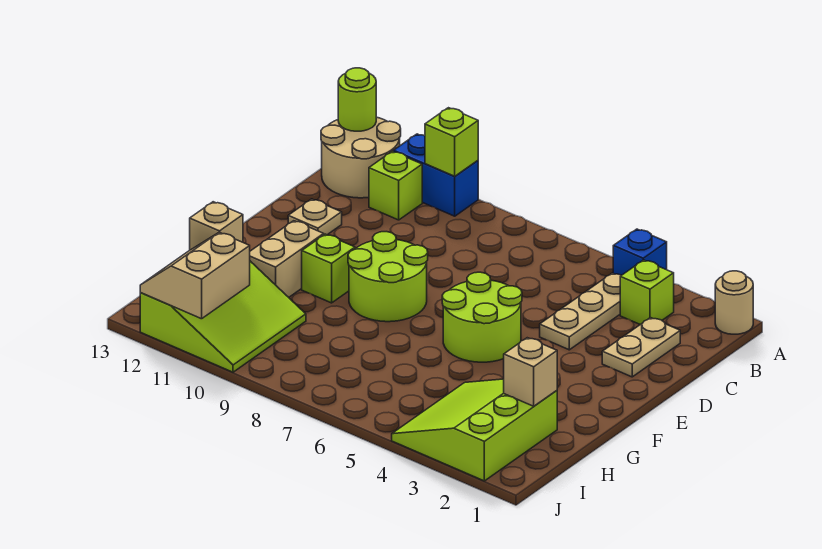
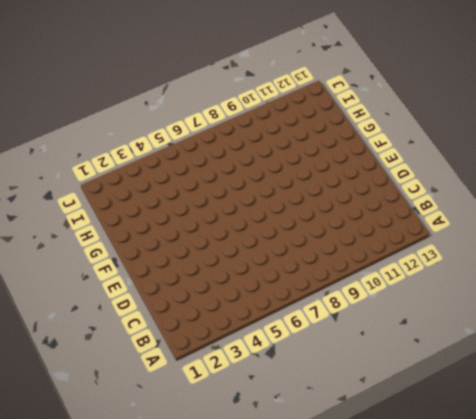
none -> tan 1x1 round brick [715,271,753,334]
none -> blue 1x1 brick [613,229,667,275]
none -> blue 1x2 brick [393,134,478,216]

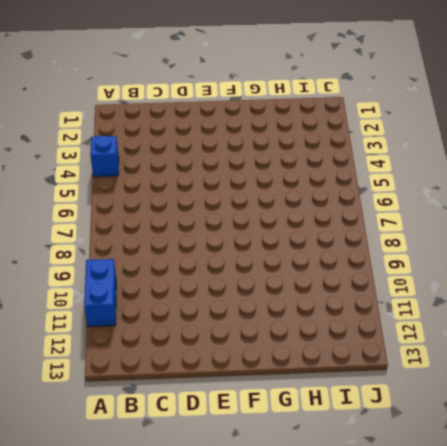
none -> tan 1x1 round brick [715,271,753,334]
none -> tan 2x2 round brick [321,117,401,198]
none -> lime 1x1 brick [620,260,674,324]

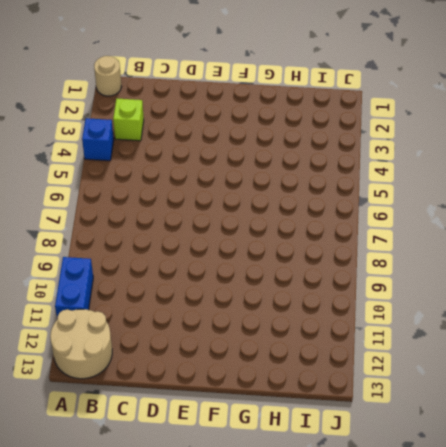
none -> tan 1x3 plate [540,273,621,350]
none -> lime 1x1 brick [369,151,422,220]
none -> tan 1x2 plate [602,318,680,377]

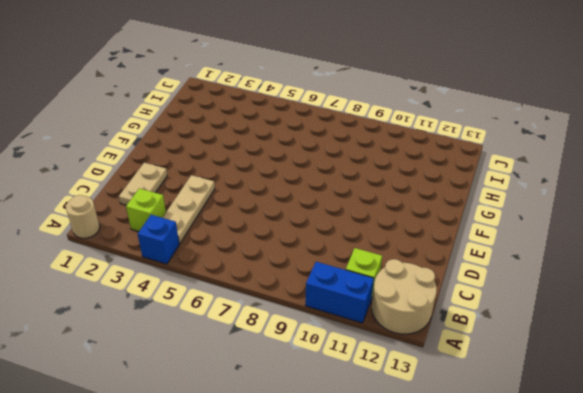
none -> tan 1x1 plate [288,199,342,235]
none -> lime 2x2 round brick [442,272,522,362]
none -> lime 2x2 round brick [348,232,428,322]

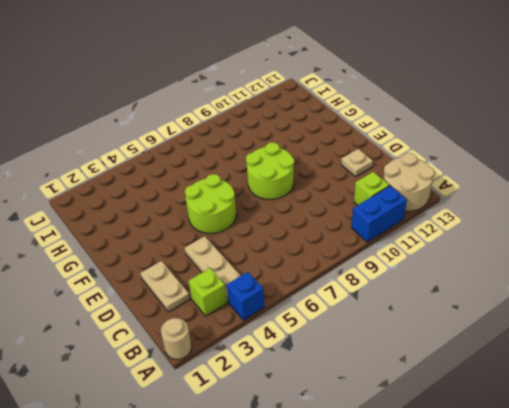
none -> lime 1x1 brick [302,234,355,303]
none -> tan 1x2 brick [250,221,324,297]
none -> lime 3x3 slope [392,379,557,481]

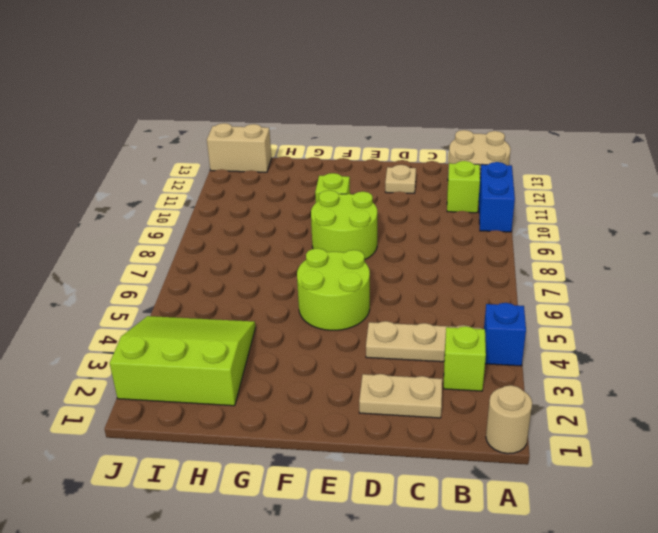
tan 1x2 brick [207,123,271,172] -> tan 1x2 brick moved to [250,221,324,297]
none -> lime 3x3 slope [140,261,306,372]
none -> lime 1x1 brick [425,108,478,176]
none -> lime 1x1 round brick [338,68,376,131]

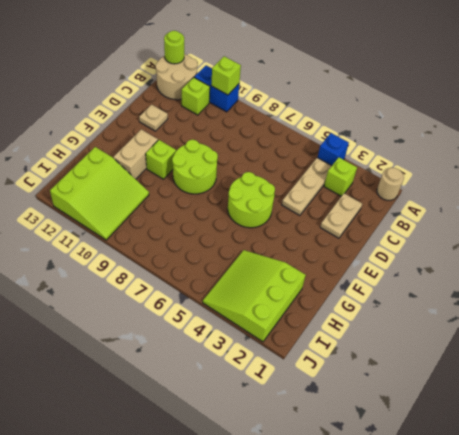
none -> tan 1x1 brick [504,338,557,406]
none -> tan 1x1 brick [190,202,243,250]
none -> tan 2x2 slope [140,232,250,319]

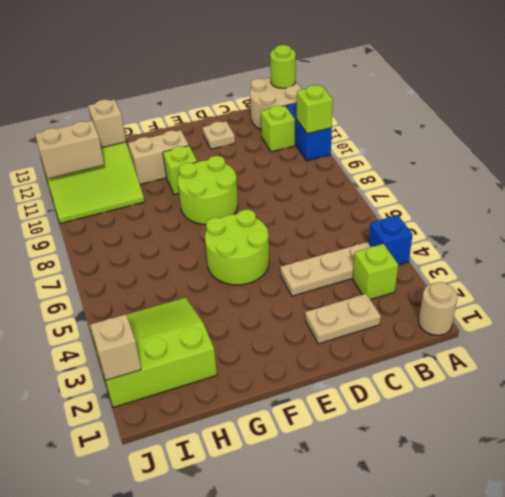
tan 1x1 brick [91,314,141,380] -> tan 1x1 brick moved to [504,338,557,406]

